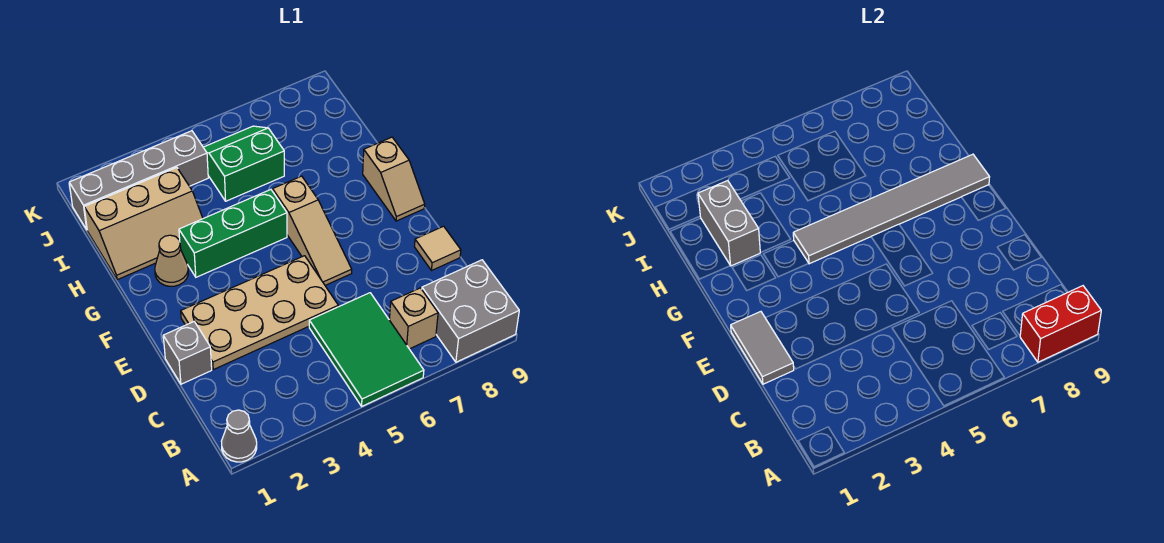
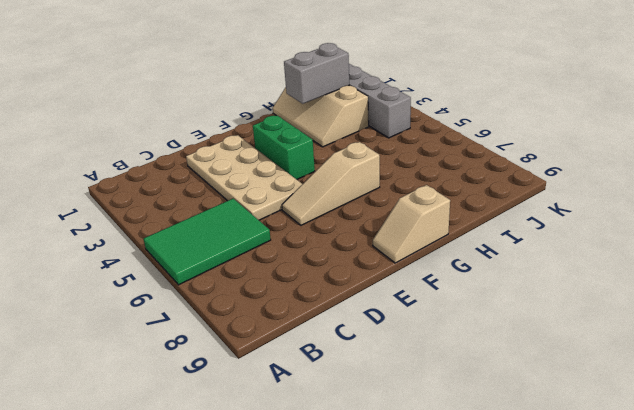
green 1x2 brick [253,116,315,179] -> none
none -> grey 1x1 cone [221,410,257,462]
none -> grey 2x2 brick [422,260,519,362]
none -> tan 1x1 brick [390,288,438,349]

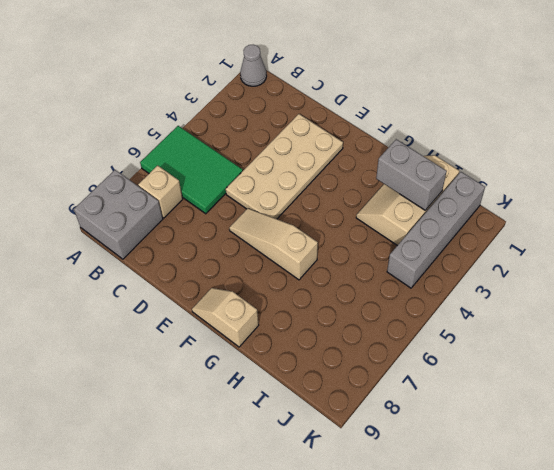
none -> grey 1x1 brick [163,321,212,384]
none -> tan 1x1 tile [415,226,461,271]
none -> tan 1x1 cone [155,235,188,286]

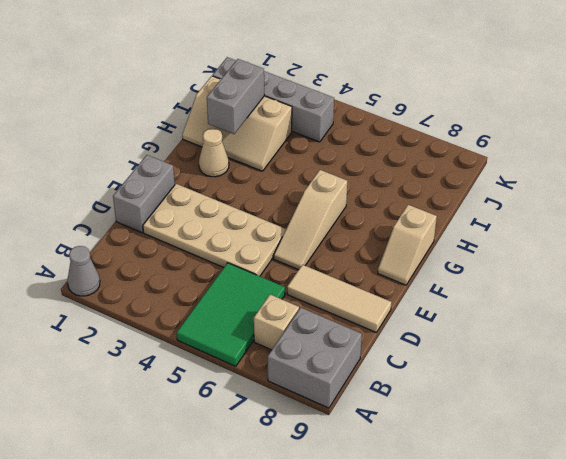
grey 1x2 brick [113,155,175,233] -> grey 1x1 brick [163,321,212,384]
tan 1x3 tile [287,265,391,333] -> tan 1x1 tile [415,226,461,271]
none -> green 1x3 brick [179,190,287,277]
none -> green 2x2 slope [203,126,284,201]
none -> red 1x2 brick [1020,286,1101,362]

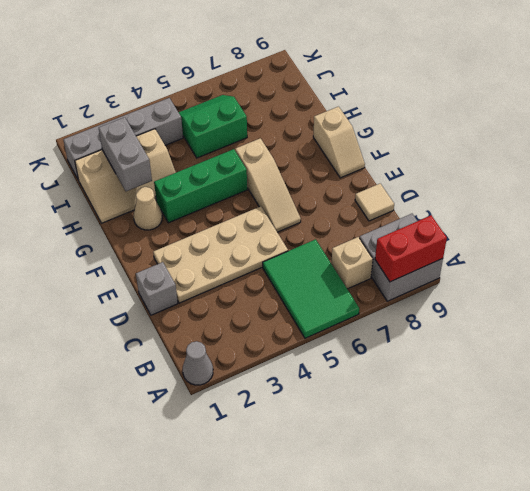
none -> grey 1x2 tile [731,312,794,384]
none -> grey 1x6 tile [793,154,990,264]

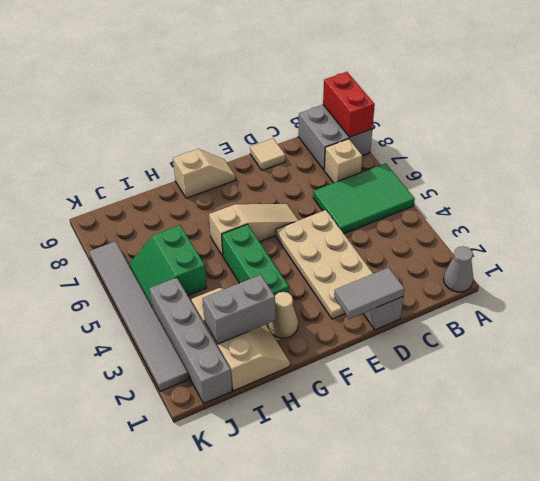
grey 1x6 tile [89,241,188,391] -> grey 1x6 tile moved to [793,154,990,264]

